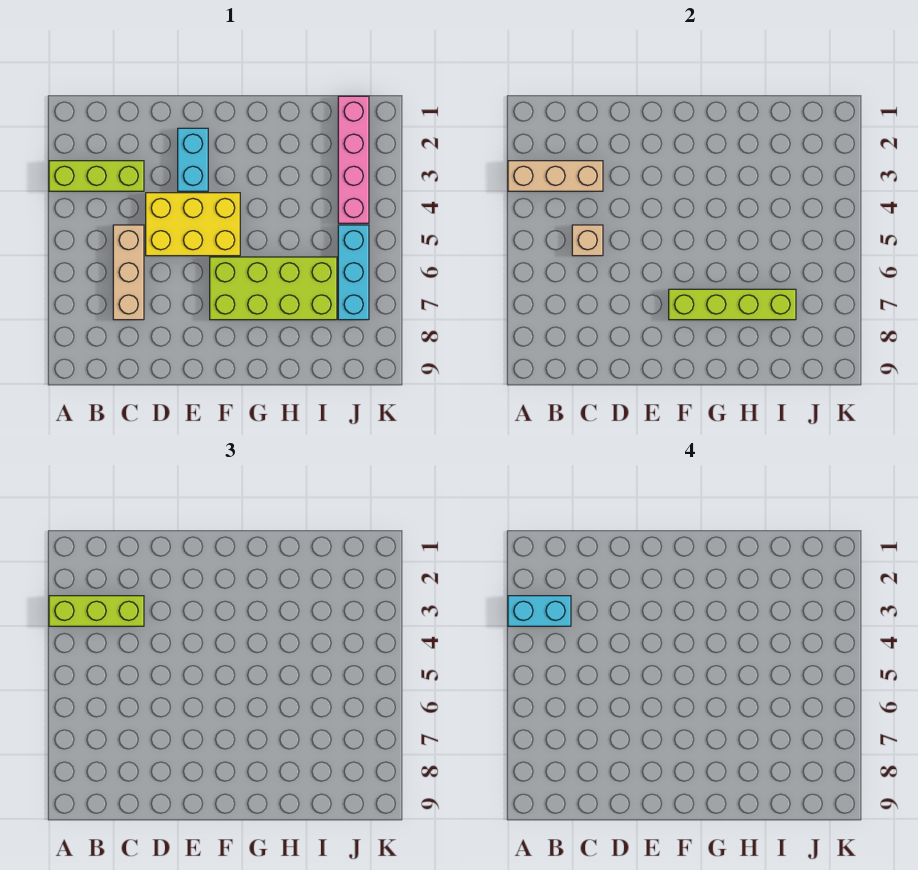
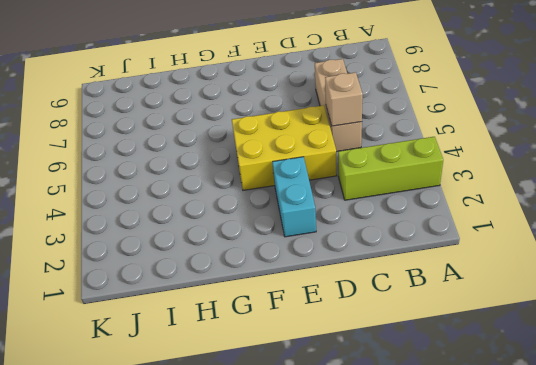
none -> lime 2x4 brick [210,257,337,320]
none -> pink 1x4 brick [338,96,369,223]
none -> cyan 1x3 brick [338,225,369,320]

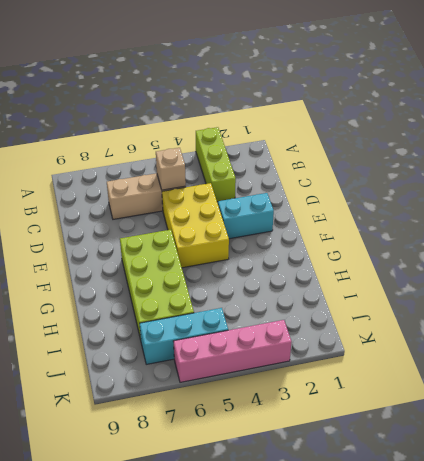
pink 1x4 brick [173,320,291,382] -> pink 1x4 brick moved to [338,96,369,223]
none -> tan 1x3 brick [508,161,603,191]
none -> lime 1x4 brick [669,289,796,320]
none -> lime 1x3 brick [49,596,144,626]

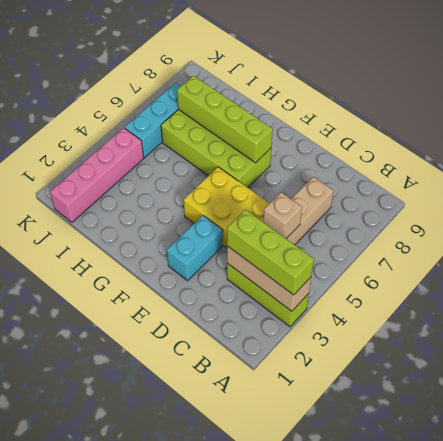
none -> cyan 1x2 brick [508,596,571,626]

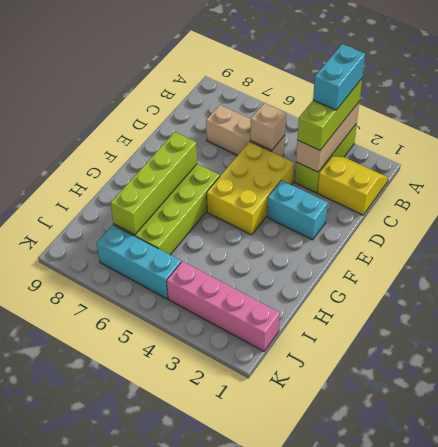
yellow 2x2 slope [318,156,388,215] -> none

